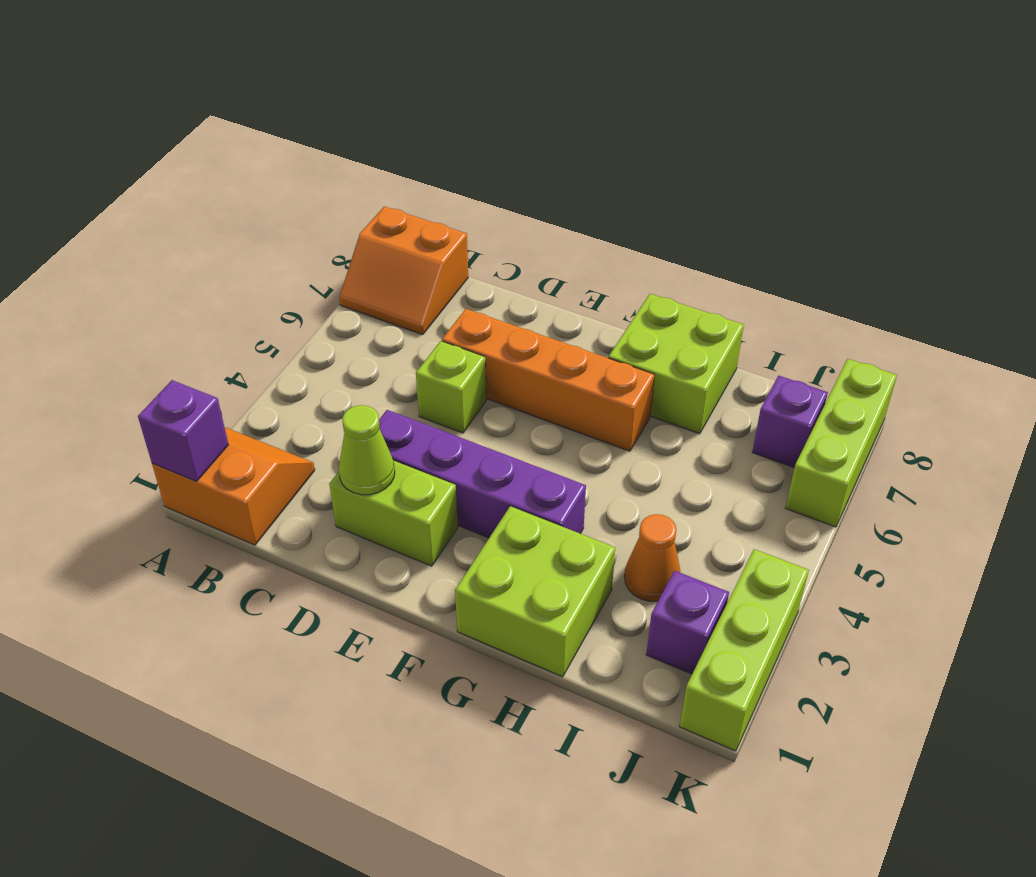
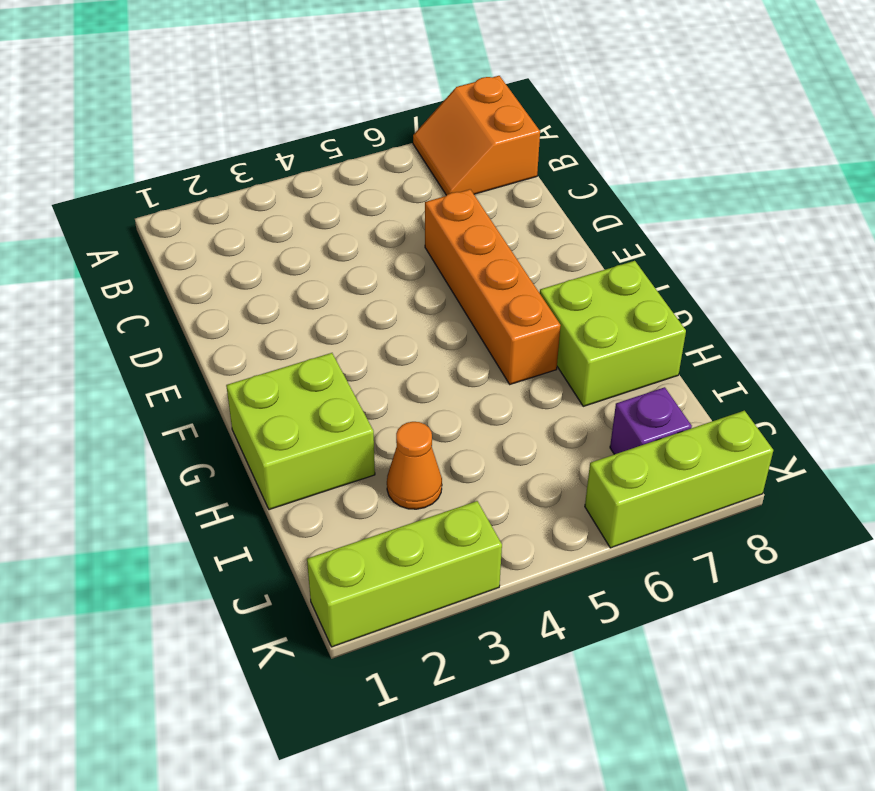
none -> orange 2x2 slope [152,427,315,545]
none -> lime 1x2 brick [329,461,458,566]
none -> purple 1x4 brick [379,410,586,538]

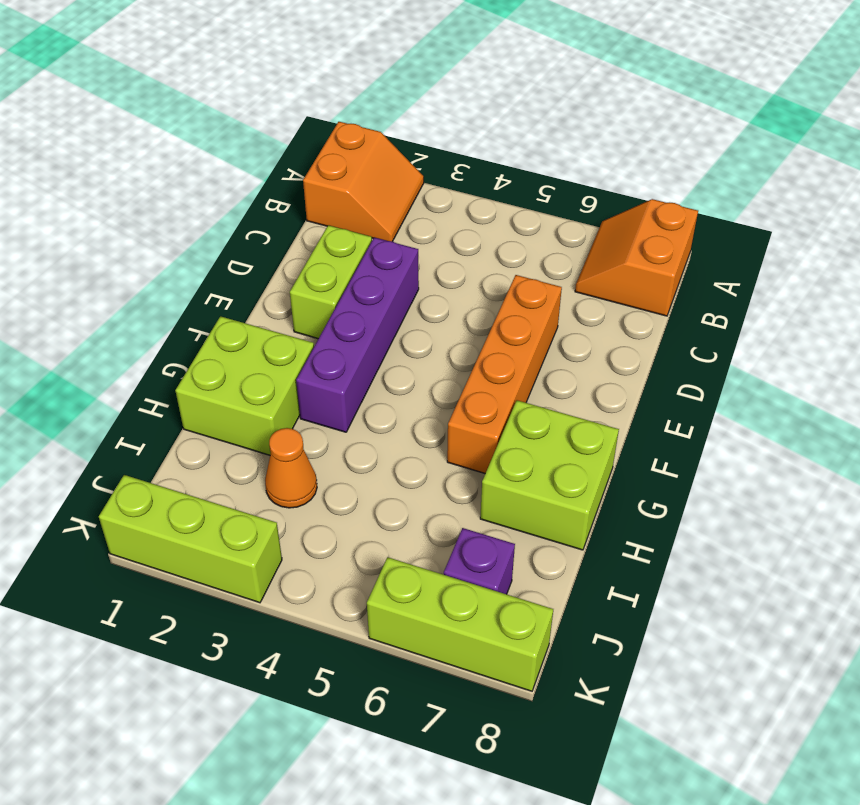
none -> lime 1x1 brick [416,341,486,433]
none -> purple 1x1 brick [646,571,729,674]
none -> purple 1x1 brick [138,380,228,481]

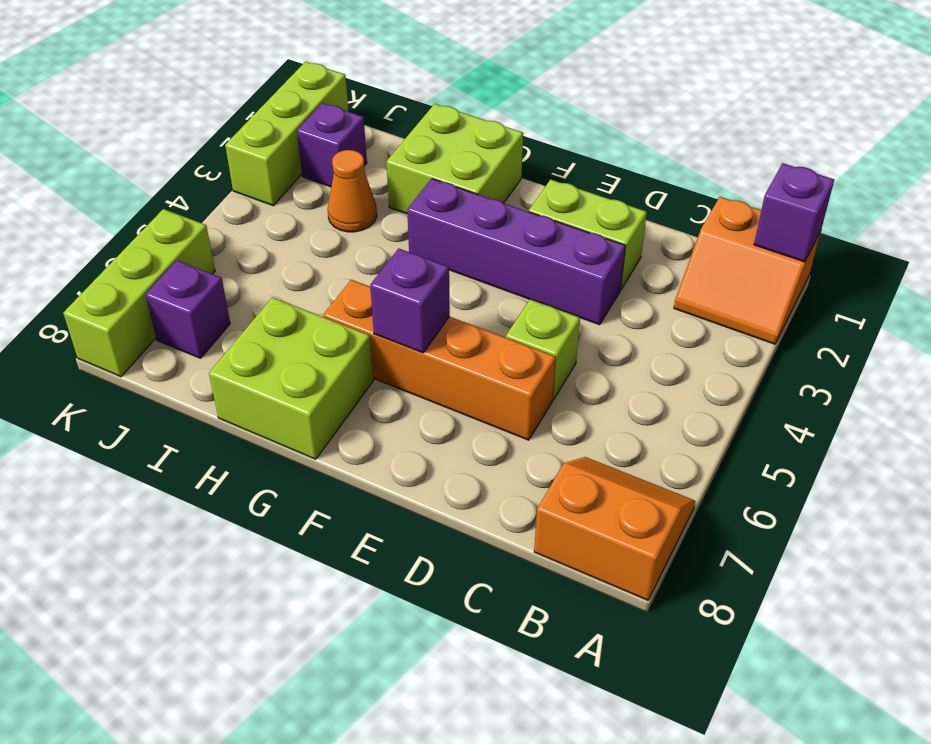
purple 1x1 brick [370,248,450,353] -> none
none -> lime 1x1 cone [339,405,395,495]

